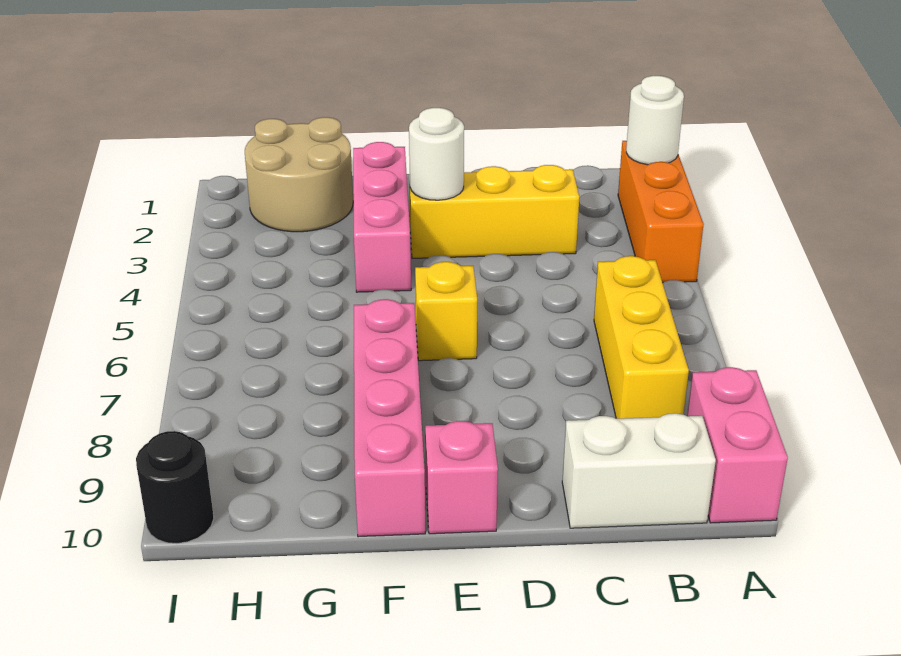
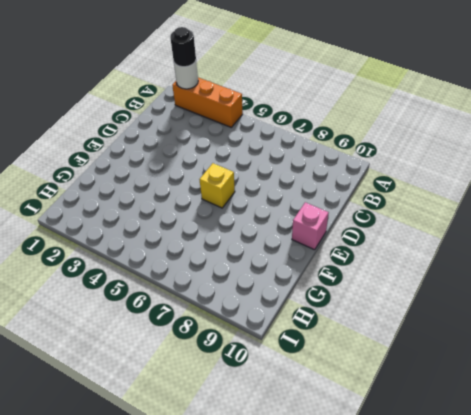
black 1x1 round brick [170,27,196,67] -> black 1x1 round brick moved to [136,431,214,544]
none -> pink 1x2 brick [687,367,788,523]
none -> yellow 1x3 brick [594,256,689,419]
none -> white 1x2 brick [562,413,716,528]

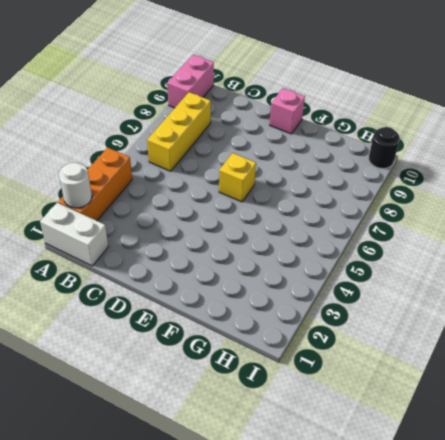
white 1x2 brick [40,203,108,266] -> white 1x2 brick moved to [562,413,716,528]
none -> yellow 1x3 brick [409,165,579,258]
none -> pink 1x3 brick [353,142,411,292]
none -> pink 1x4 brick [354,299,425,537]

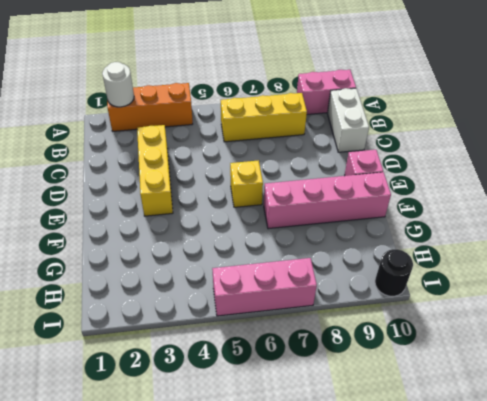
pink 1x3 brick [212,258,317,316] -> pink 1x3 brick moved to [353,142,411,292]
none -> tan 2x2 round brick [245,117,353,232]
none -> white 1x1 round brick [409,108,464,200]

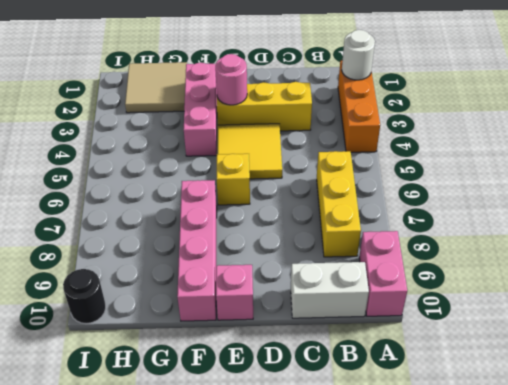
yellow 2x2 tile [218,124,282,179] -> none
pink 1x1 round brick [215,54,247,105] -> white 1x1 round brick [409,108,464,200]
tan 2x2 tile [125,62,187,113] -> tan 2x2 round brick [245,117,353,232]

